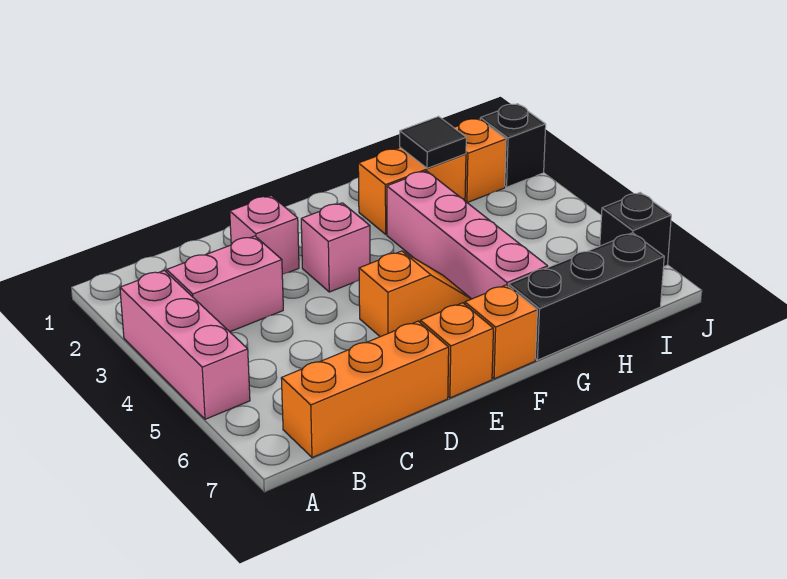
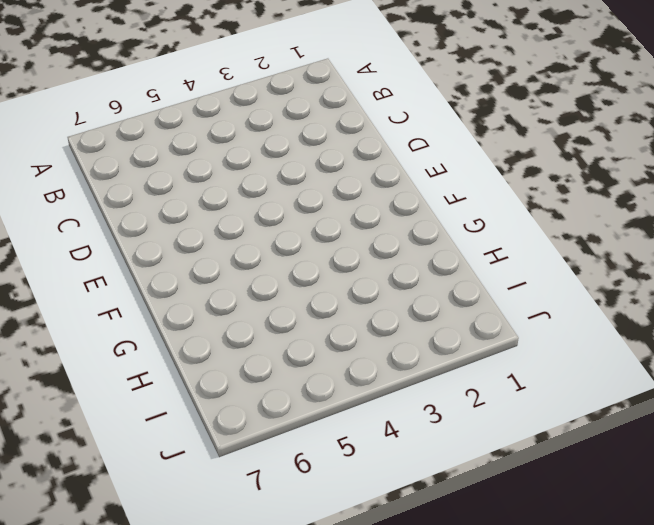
none -> pink 1x3 brick [120,271,250,419]
none -> pink 1x2 brick [167,236,283,332]
none -> orange 1x3 brick [281,321,449,458]

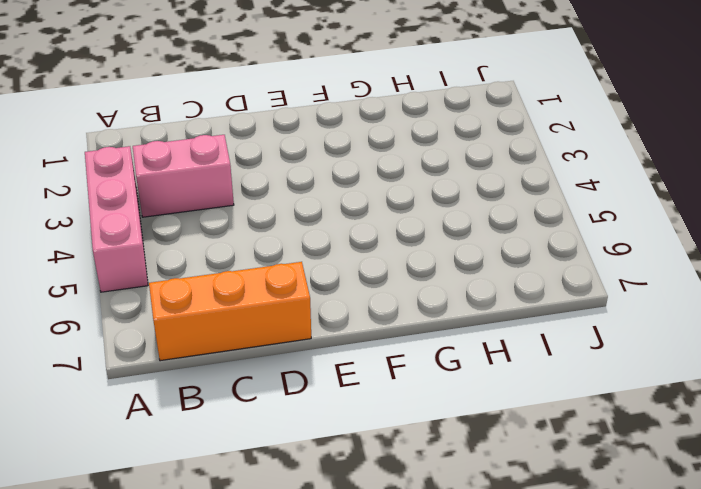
none -> pink 1x1 brick [230,196,299,274]
none -> pink 1x1 brick [301,203,370,292]
none -> orange 1x2 slope [359,251,471,337]

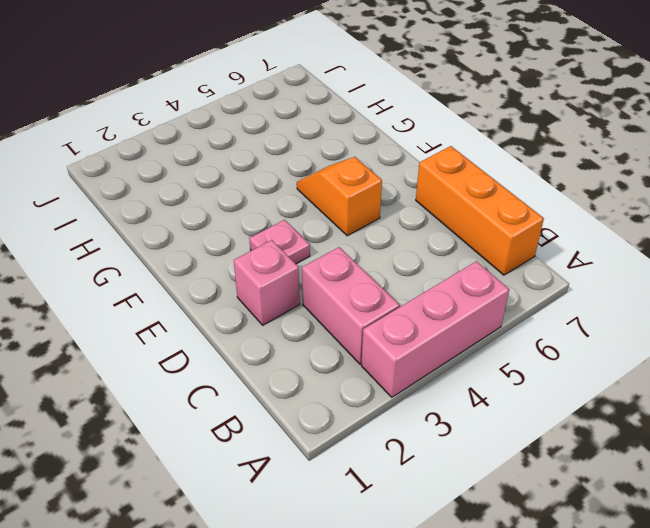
pink 1x1 plate [249,220,310,264] -> pink 1x1 brick [301,203,370,292]
none -> orange 1x1 brick [420,303,493,398]
none -> orange 1x1 brick [465,285,537,379]
none -> orange 1x2 brick [358,148,466,234]

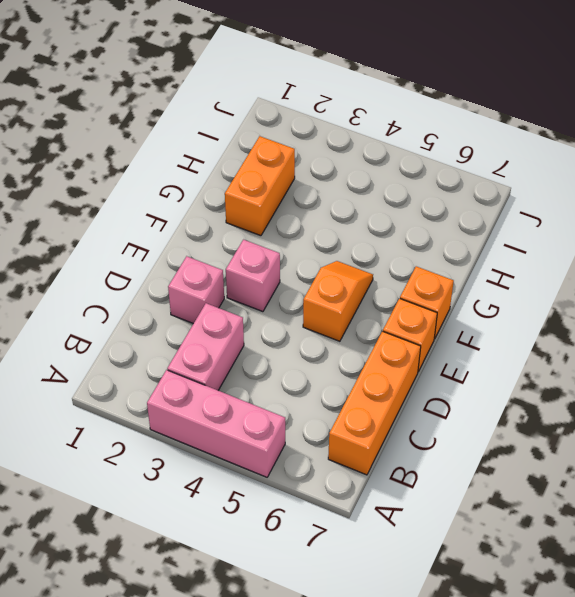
none -> pink 1x4 brick [387,171,548,299]
none -> black 1x3 brick [508,233,664,360]
none -> orange 1x1 brick [454,118,506,203]

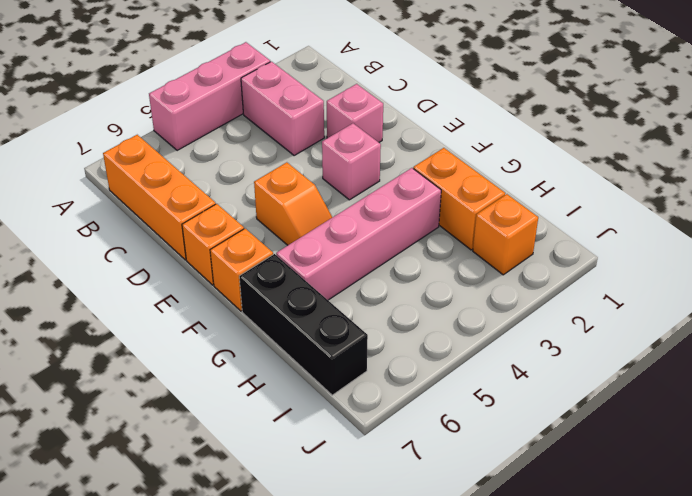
none -> black 1x1 brick [480,104,546,187]
none -> black 1x1 brick [600,193,671,266]
none -> black 1x1 tile [400,117,466,168]

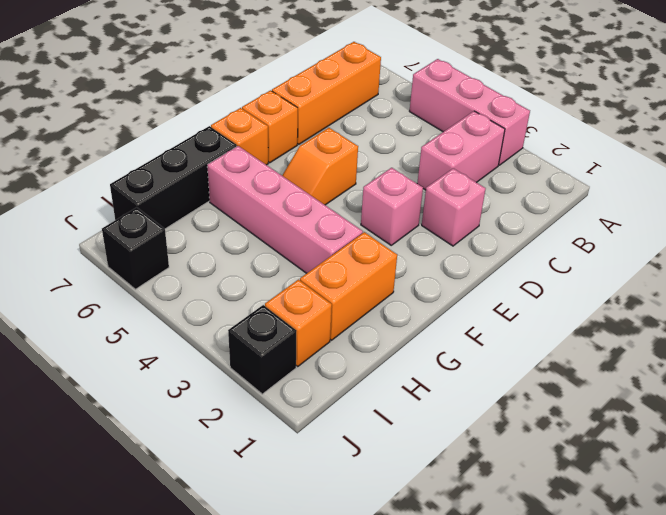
none -> black 1x1 tile [400,117,466,168]

